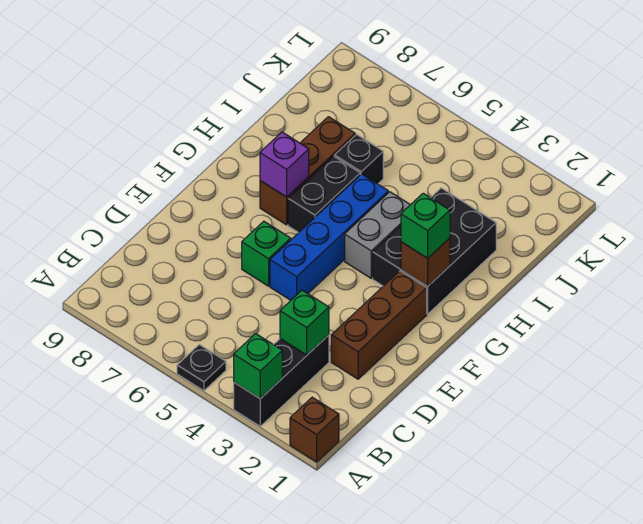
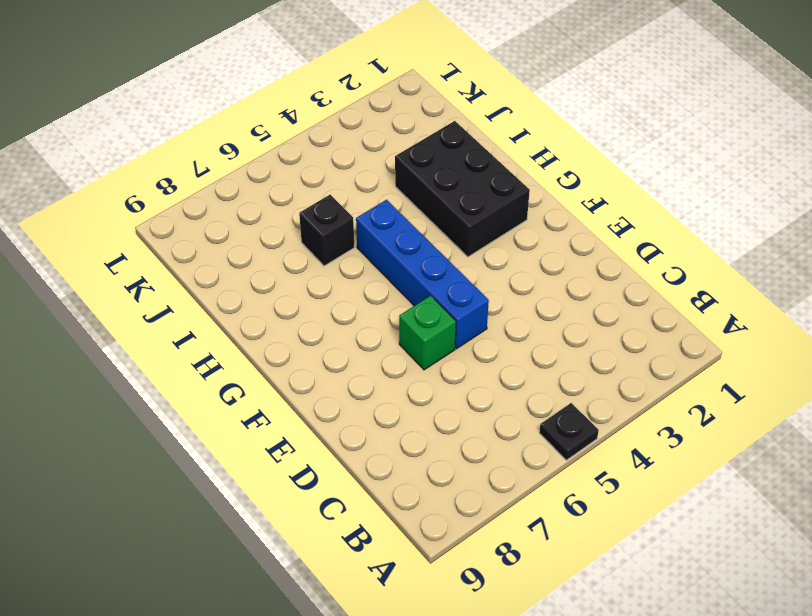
none -> brown 1x1 brick [290,397,339,462]
none -> black 1x3 brick [234,335,329,426]
none -> brown 1x3 brick [331,271,427,379]

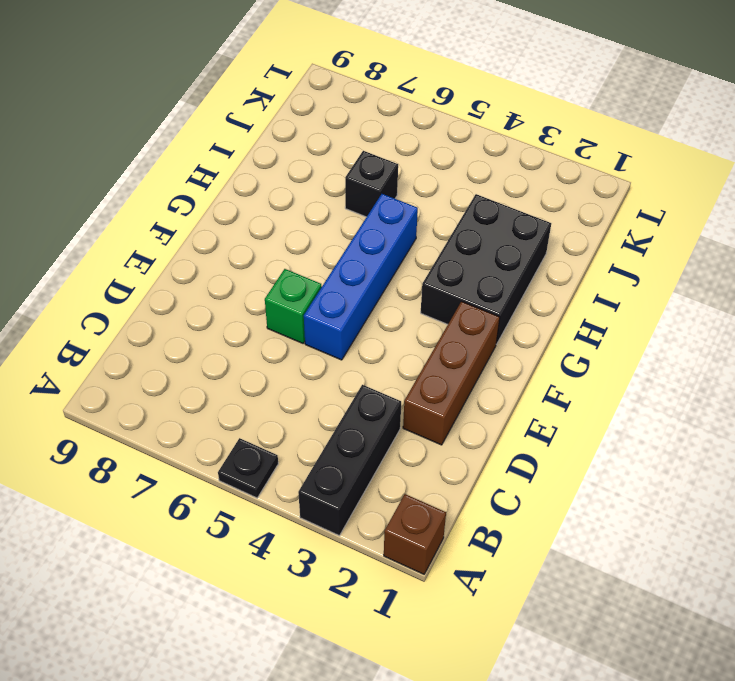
none -> grey 1x2 brick [345,192,410,278]
none -> black 1x2 brick [288,156,360,233]
none -> brown 1x3 brick [260,117,355,225]

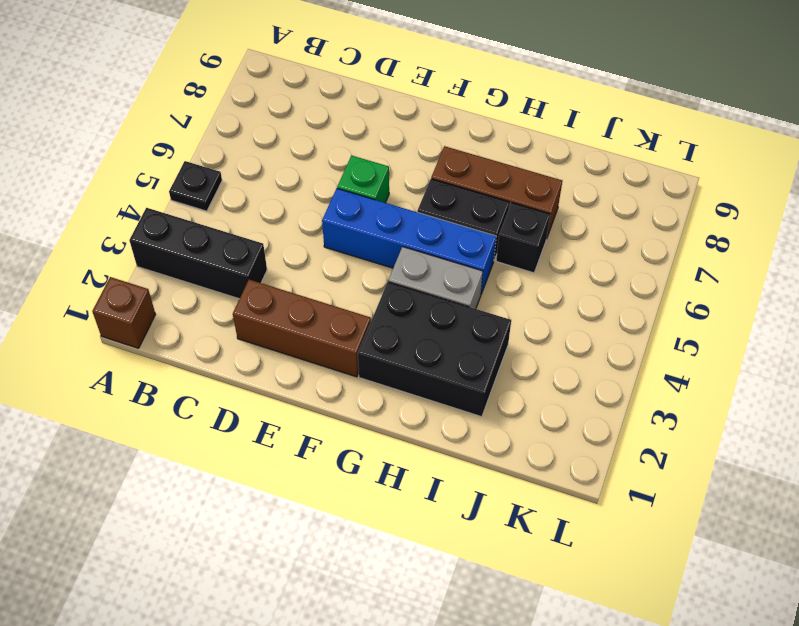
none -> green 1x1 brick [234,334,282,399]
none -> green 1x1 brick [280,290,329,355]
none -> brown 1x1 brick [401,238,450,286]

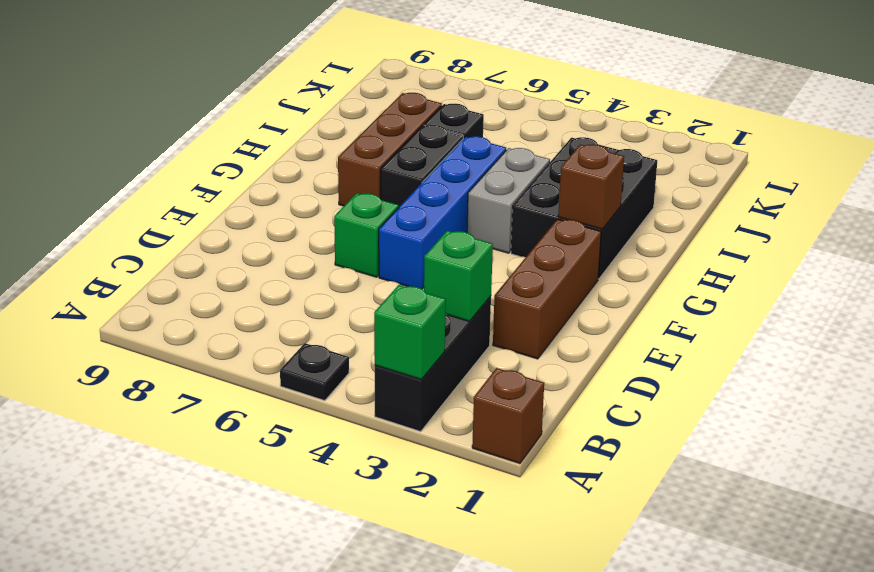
none -> purple 1x1 brick [260,132,309,197]
none -> green 1x1 brick [401,193,450,258]

